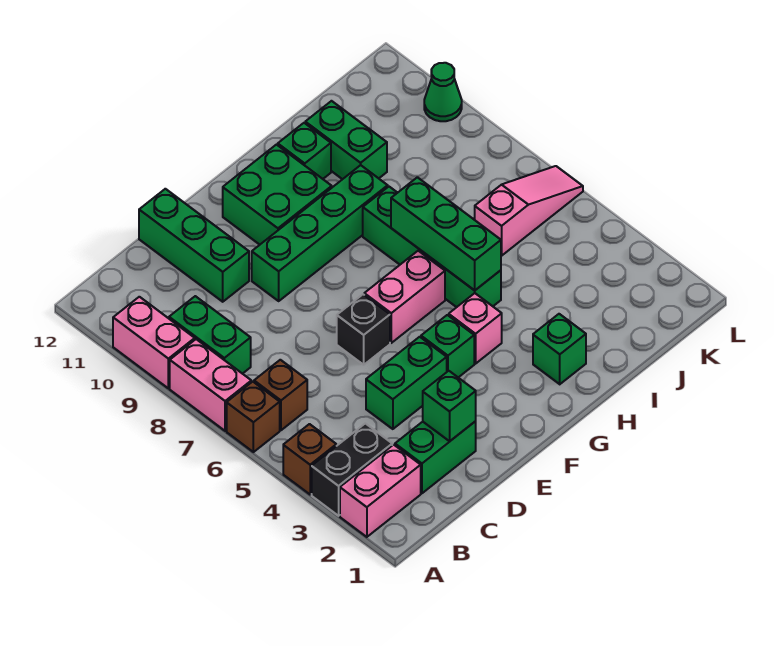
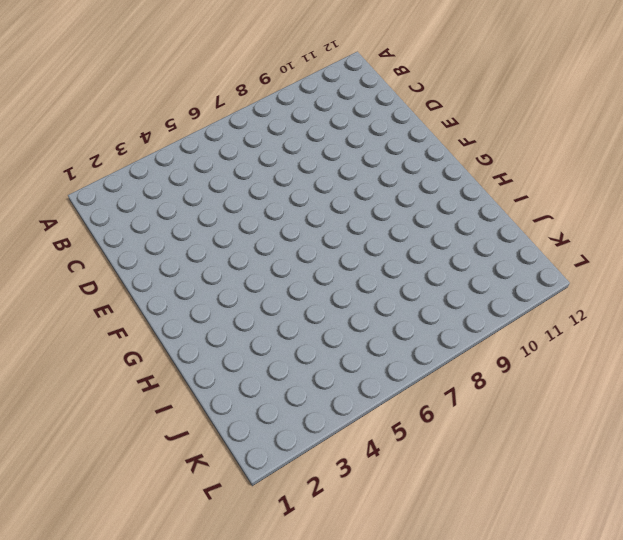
none -> pink 1x2 brick [340,445,421,537]
none -> black 1x2 brick [312,423,392,516]
none -> brown 1x1 brick [283,424,336,494]

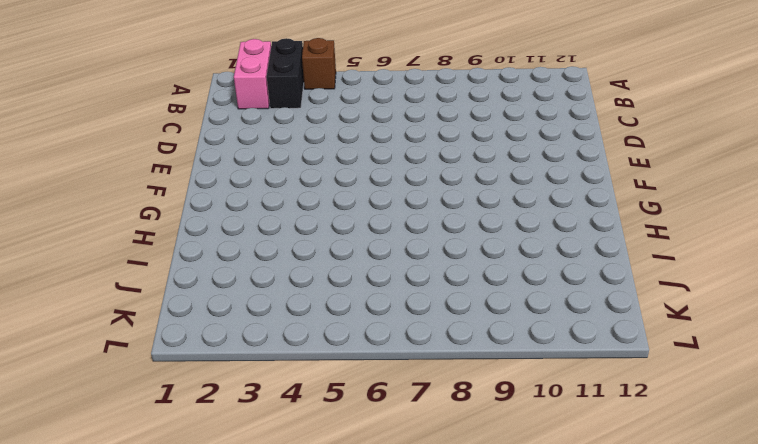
none -> brown 1x1 brick [227,382,280,452]
none -> pink 1x2 brick [170,339,251,431]
none -> pink 1x2 brick [113,297,195,388]

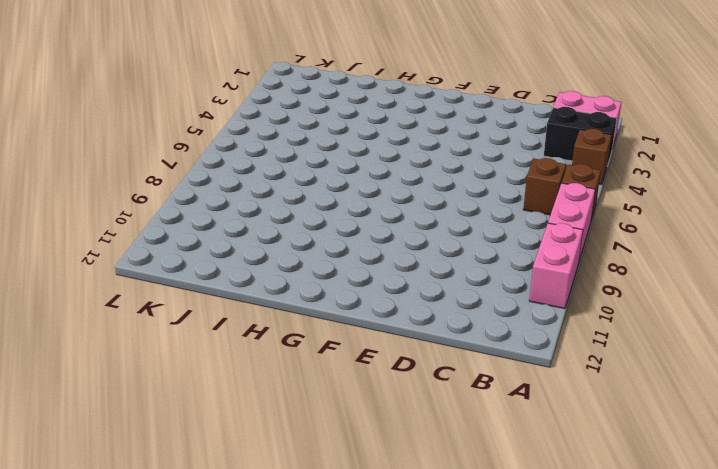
none -> green 1x2 brick [169,296,251,374]
none -> green 1x2 brick [395,421,476,493]
none -> green 1x2 brick [366,337,447,429]

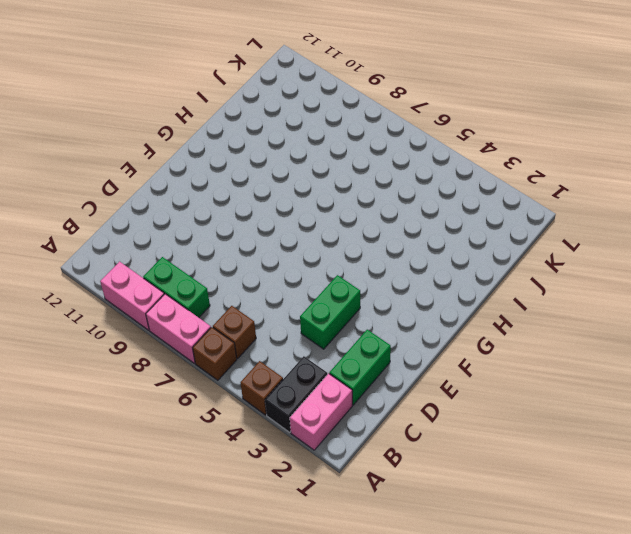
none -> green 1x3 brick [139,189,249,302]
none -> black 1x1 brick [337,295,390,365]
none -> green 1x4 brick [252,165,388,301]

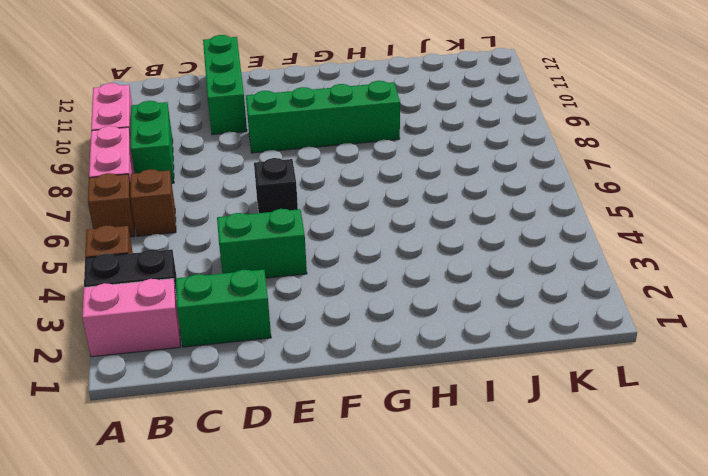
none -> green 1x1 brick [421,315,474,377]
none -> pink 1x2 brick [364,251,445,343]
none -> green 2x2 brick [223,145,332,245]

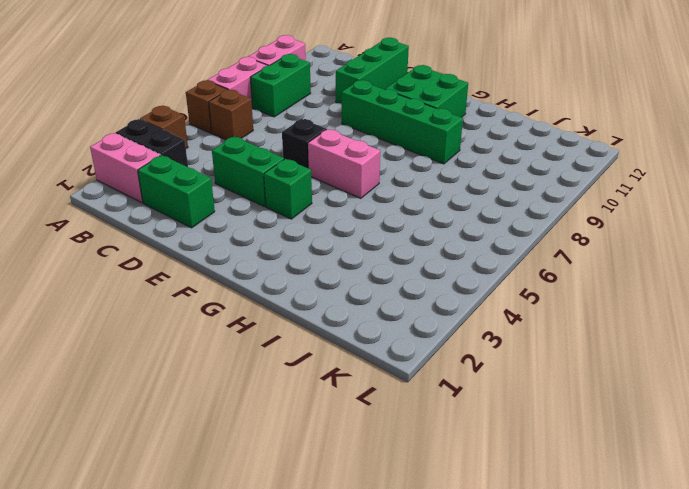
none -> pink 1x1 brick [449,293,502,364]
none -> green 1x1 brick [533,314,586,384]
none -> green 1x4 brick [363,187,501,307]

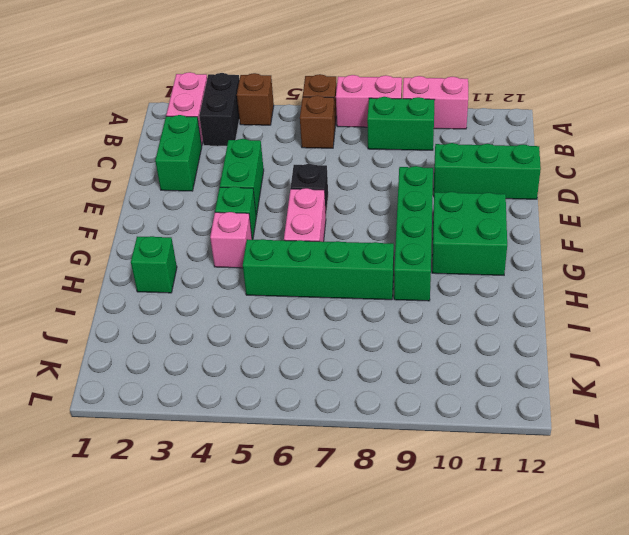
none -> green 1x1 brick [278,123,331,179]
none -> green 1x2 brick [305,101,387,179]
none -> pink 1x3 slope [475,166,583,256]

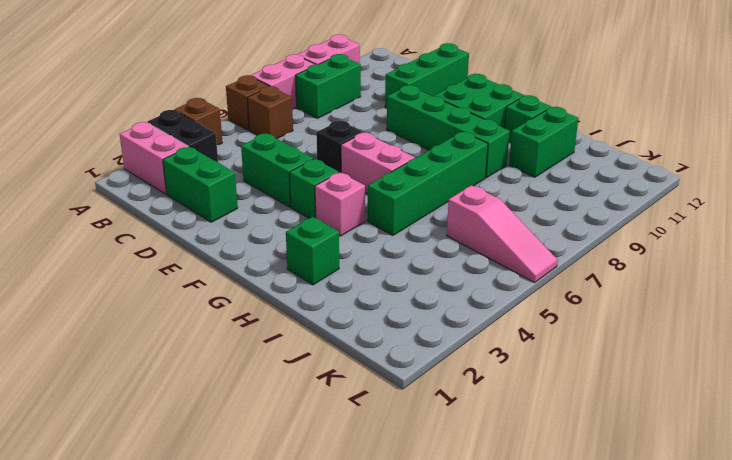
none -> green 1x1 cone [424,63,462,121]
none -> green 1x1 brick [423,371,476,441]
none -> green 1x3 brick [391,177,501,290]

